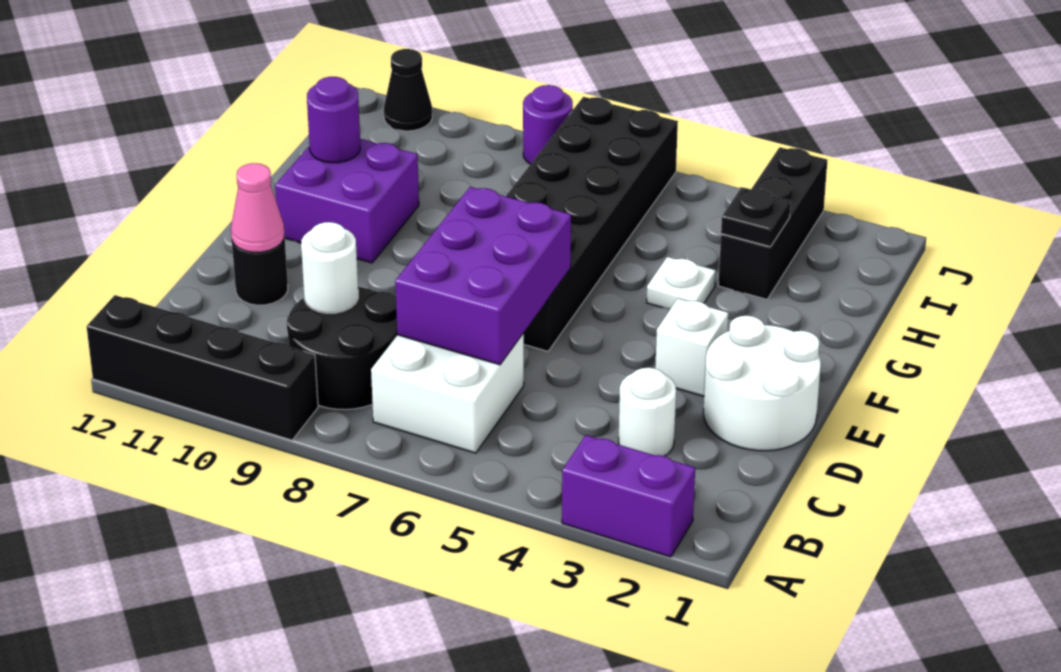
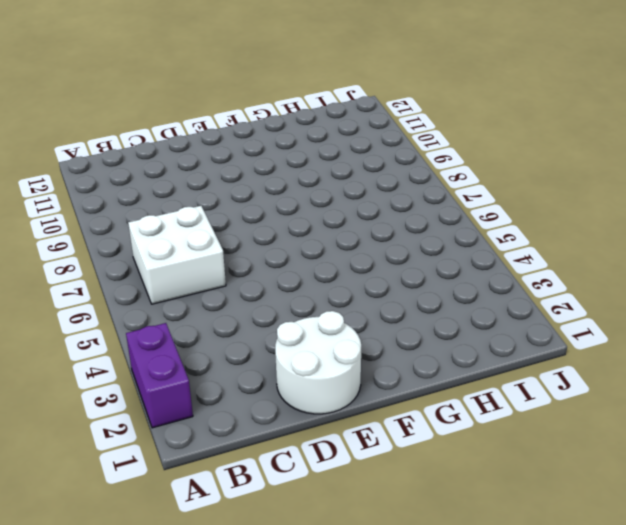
none -> black 1x4 brick [87,295,318,440]
none -> black 2x2 round brick [287,287,397,410]
none -> white 1x1 round brick [619,368,676,456]

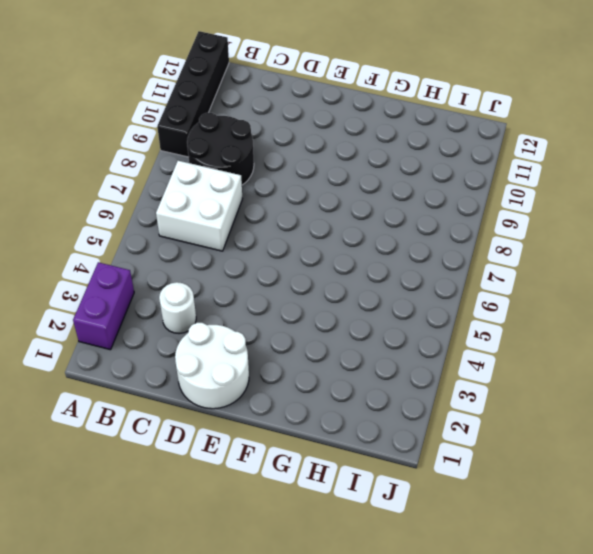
none -> black 1x1 round brick [232,234,288,305]
none -> white 1x1 brick [655,299,728,396]
none -> black 2x6 brick [506,97,678,351]

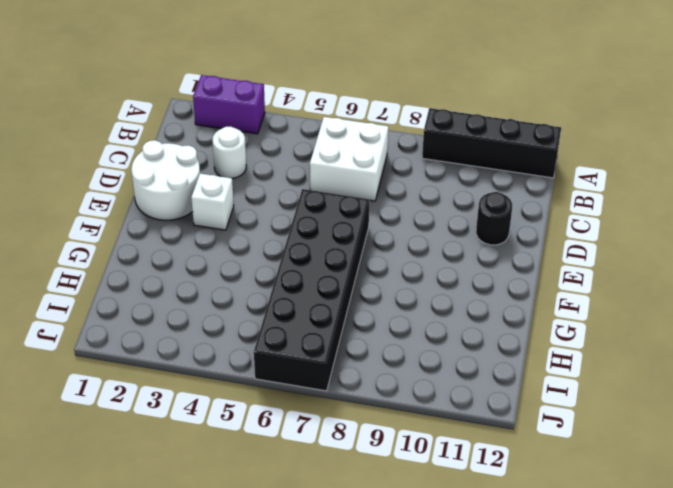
none -> black 2x2 round brick [287,287,397,410]
none -> purple 2x2 brick [275,139,419,263]
none -> white 1x1 plate [646,257,716,309]

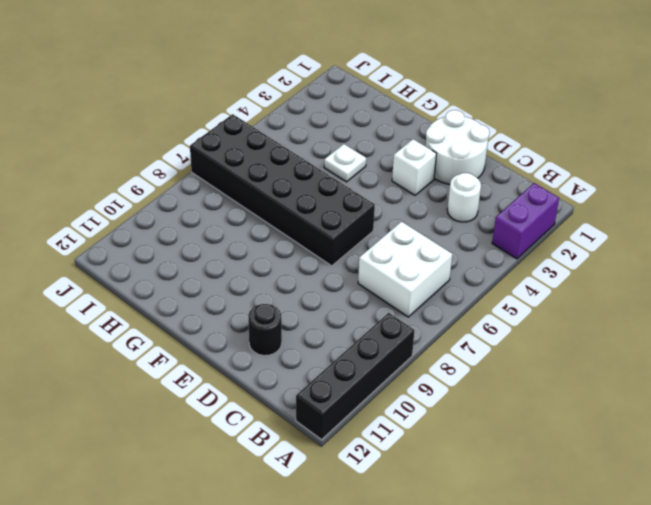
none -> black 2x2 round brick [287,287,397,410]
none -> purple 2x2 brick [275,139,419,263]
none -> black 1x3 brick [718,147,827,299]

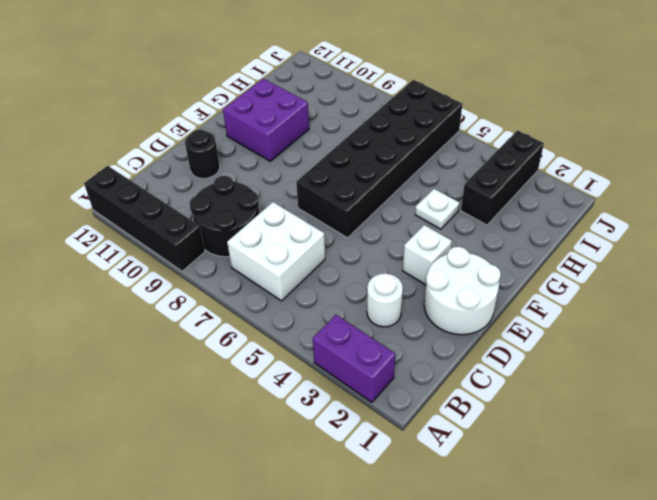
none -> purple 1x1 round brick [523,85,573,164]
none -> black 1x1 cone [384,49,432,131]
none -> purple 2x3 brick [395,187,571,365]

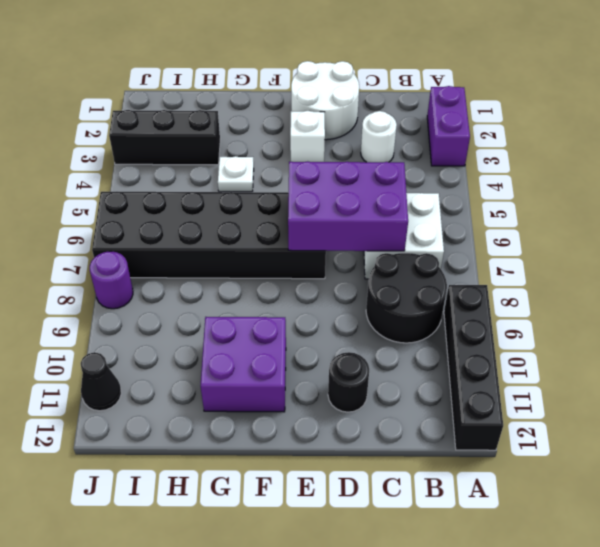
none -> white 1x1 round brick [301,222,358,313]
none -> pink 1x1 cone [231,163,284,252]
none -> purple 1x1 round brick [307,77,360,163]

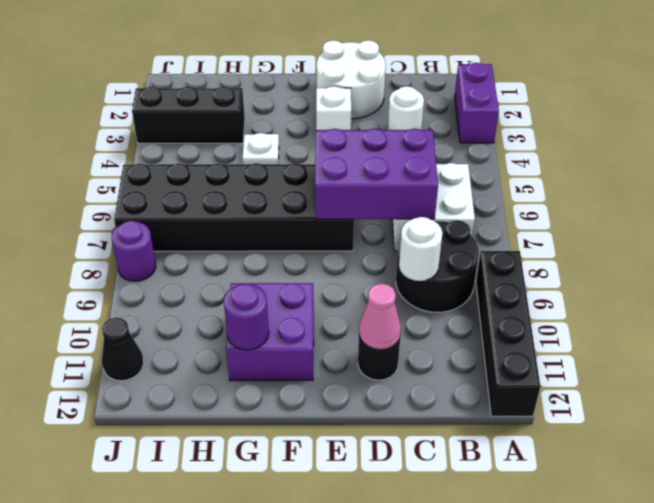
none -> black 1x1 plate [721,188,791,247]

